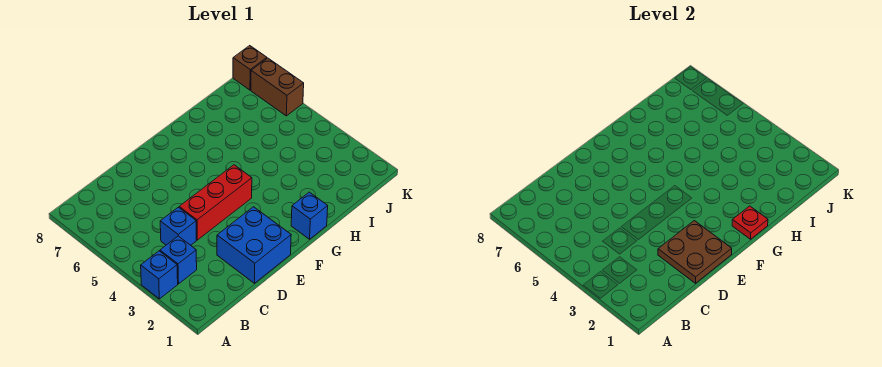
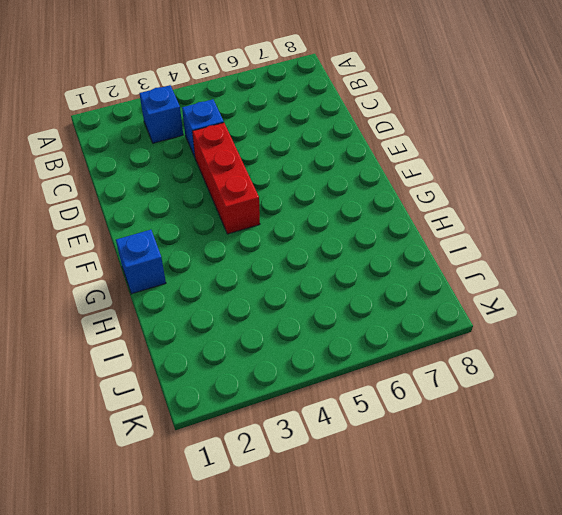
none -> blue 1x1 brick [141,251,178,299]
none -> blue 2x2 brick [217,207,291,283]

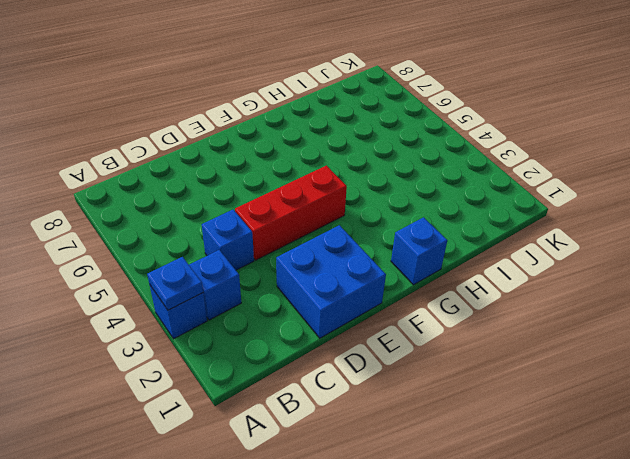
blue 1x1 plate [147,257,203,310] -> none
none -> brown 1x2 brick [251,58,304,116]
none -> brown 1x1 brick [233,46,267,90]

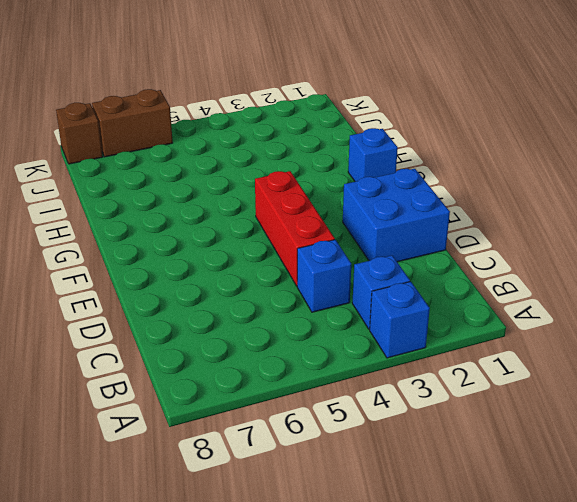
none -> brown 2x2 plate [658,221,732,283]
none -> red 1x1 plate [732,206,768,239]

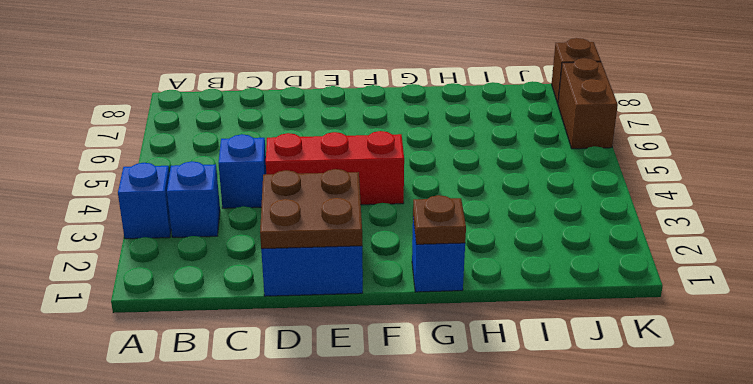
brown 1x1 plate [413,195,466,244] -> red 1x1 plate [732,206,768,239]

